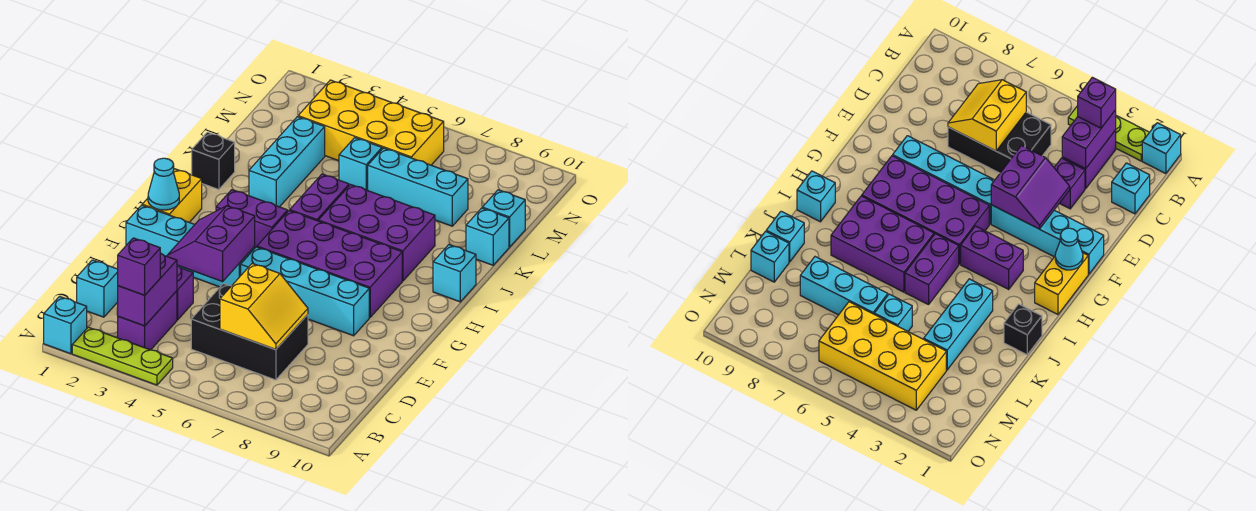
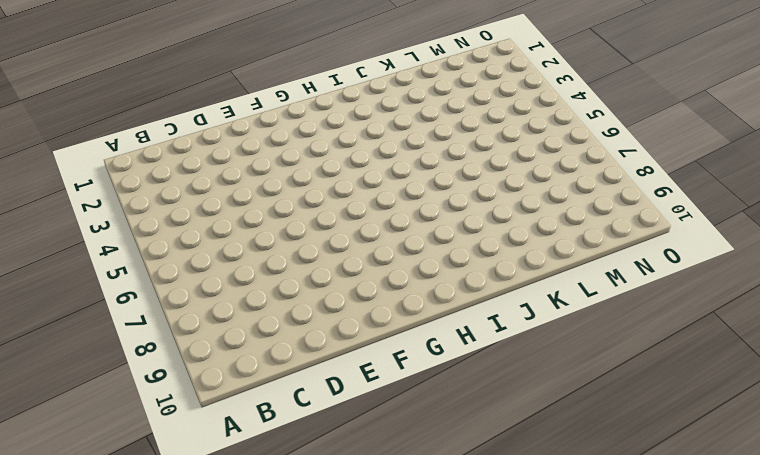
none -> cyan 1x1 brick [44,296,87,354]
none -> lime 1x3 plate [72,327,173,385]
none -> purple 1x2 brick [118,291,177,350]

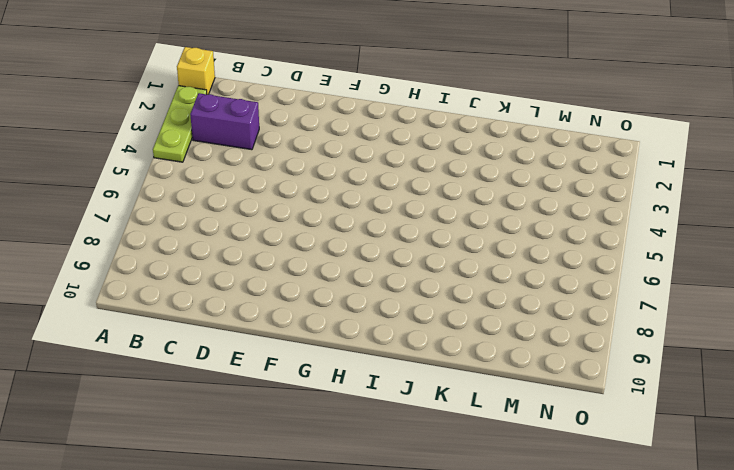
yellow 1x1 brick [177,47,215,94] -> cyan 1x1 brick [44,296,87,354]
none -> cyan 1x1 brick [77,260,118,317]
none -> black 2x3 brick [191,284,308,380]
none -> purple 1x1 brick [177,266,193,320]

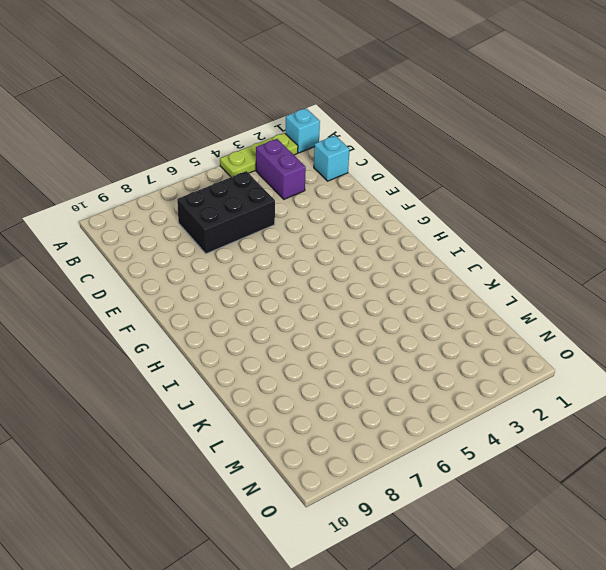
none -> purple 1x1 brick [177,266,193,320]
none -> cyan 1x4 brick [126,205,255,287]
none -> cyan 1x4 brick [241,247,369,336]

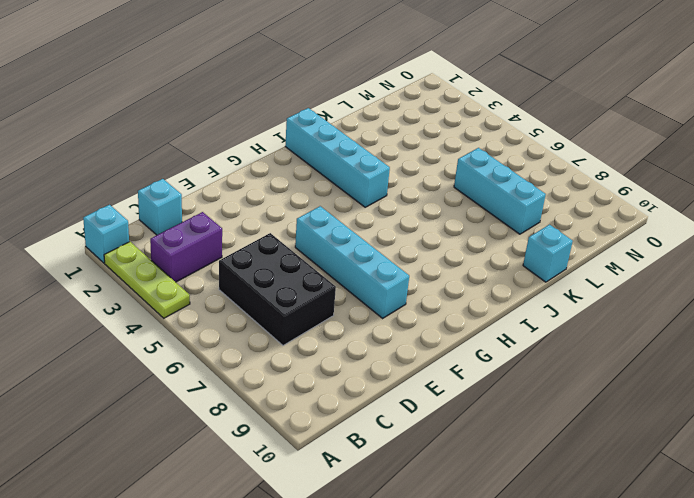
cyan 1x4 brick [285,108,390,207] -> cyan 1x4 brick moved to [126,205,255,287]
none -> purple 1x1 brick [177,266,193,320]
none -> yellow 1x2 brick [142,169,202,222]
none -> purple 2x4 brick [257,210,402,317]

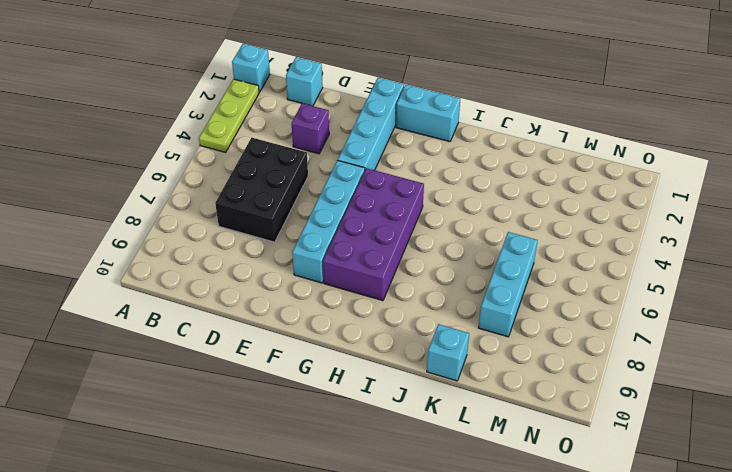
cyan 1x2 brick [396,85,460,142] -> yellow 1x2 brick [142,169,202,222]
none -> purple 1x2 brick [118,291,177,350]
none -> purple 1x2 brick [216,190,288,248]
none -> purple 1x2 brick [290,174,349,221]

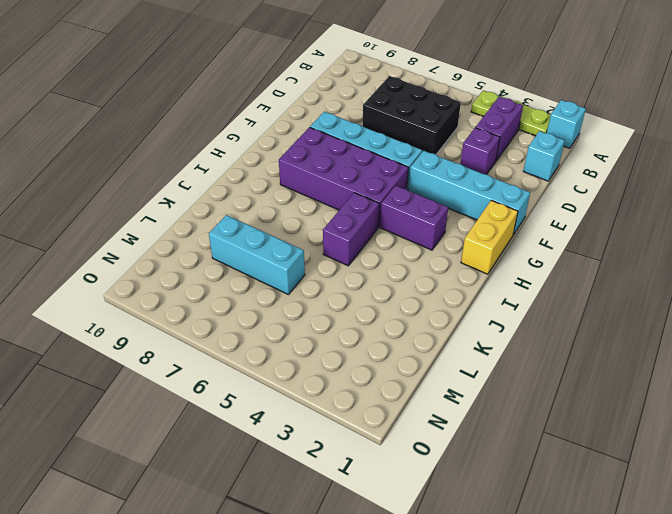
none -> purple 2x3 brick [318,185,435,281]
none -> cyan 1x1 brick [433,245,476,302]
none -> black 1x1 brick [192,132,235,190]

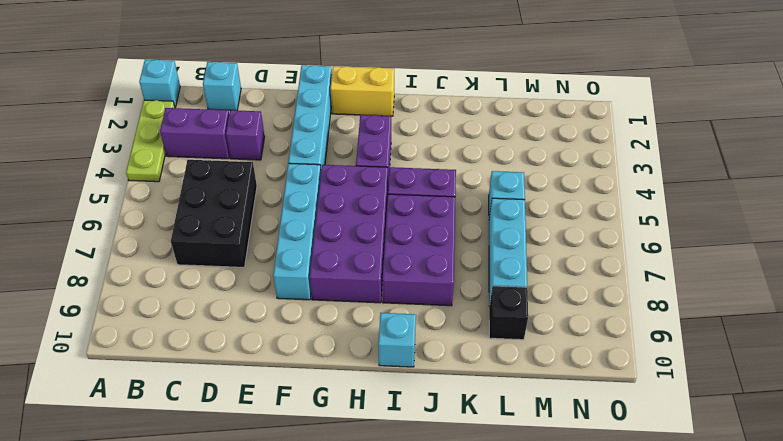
black 1x1 brick [489,286,528,340] -> black 1x1 brick moved to [192,132,235,190]
none -> cyan 1x3 brick [249,117,325,207]
none -> cyan 1x1 brick [466,208,509,265]
none -> cyan 1x1 brick [482,190,525,247]

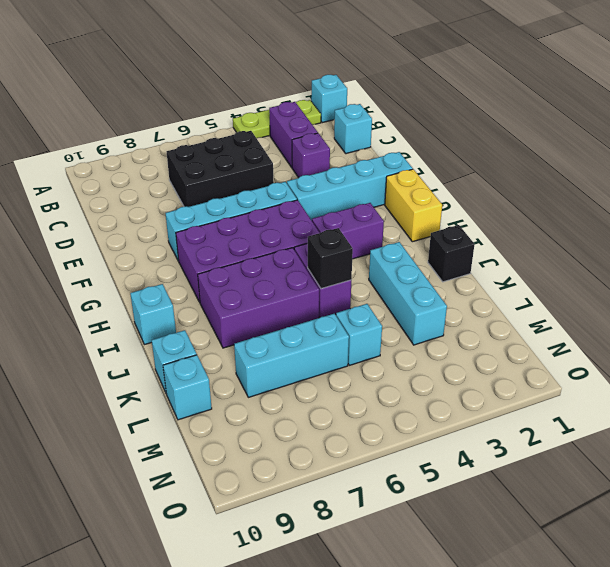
black 1x1 brick [308,228,353,289] -> none
none -> yellow 2x4 brick [298,80,444,165]
none -> purple 1x2 brick [118,253,177,326]
none -> yellow 2x2 slope [220,263,308,350]

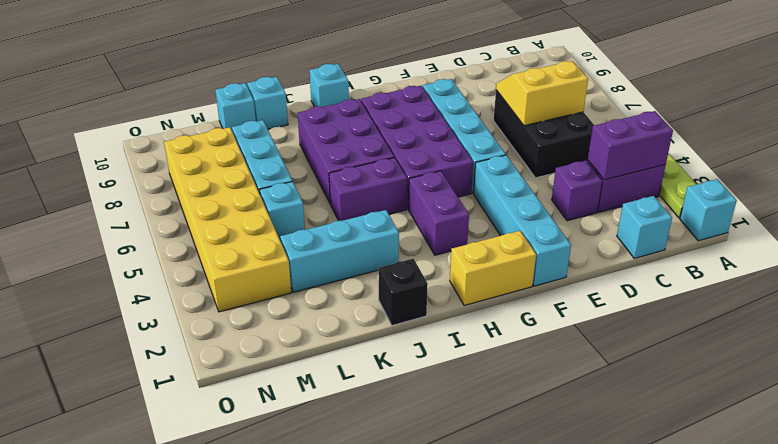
yellow 2x6 brick [164,127,291,312] -> yellow 2x4 brick [298,80,444,165]
none -> purple 2x2 slope [167,206,255,282]
none -> cyan 1x1 cone [148,158,179,210]
none -> purple 1x1 brick [118,238,160,295]

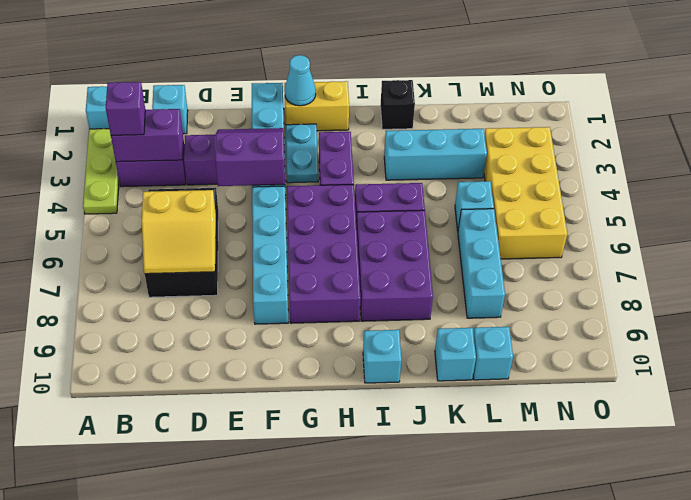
cyan 1x2 plate [285,124,318,183] -> none

